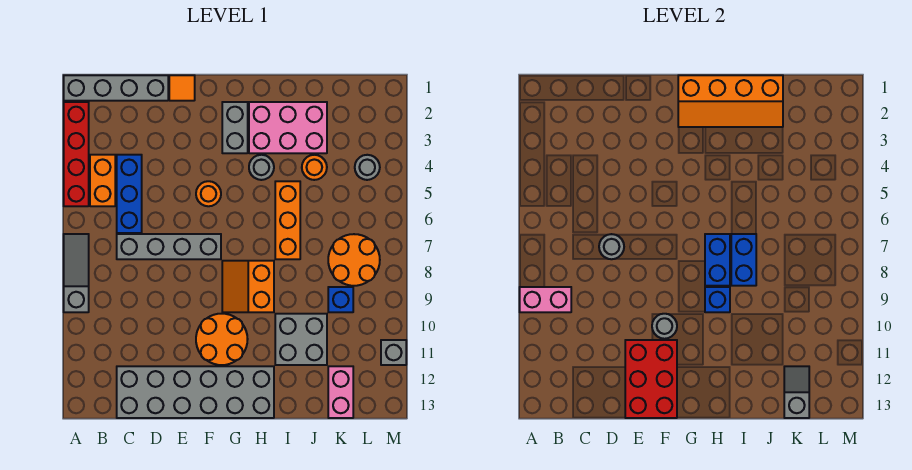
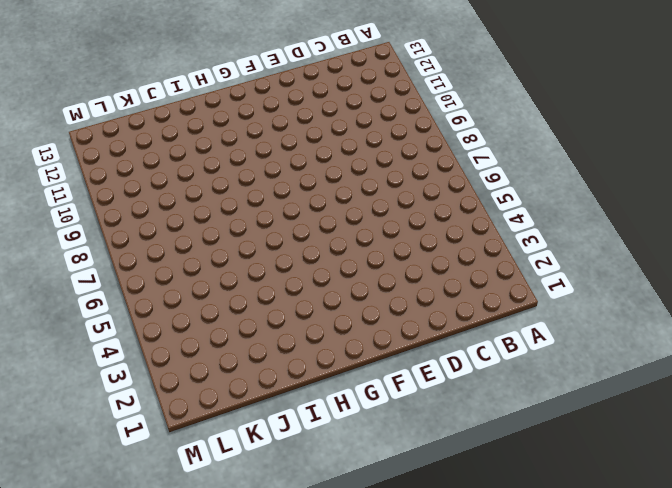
none -> grey 1x4 brick [64,75,168,101]
none -> red 1x4 brick [64,102,89,206]
none -> grey 1x3 slope [64,234,89,312]
none -> orange 1x2 brick [90,155,115,206]

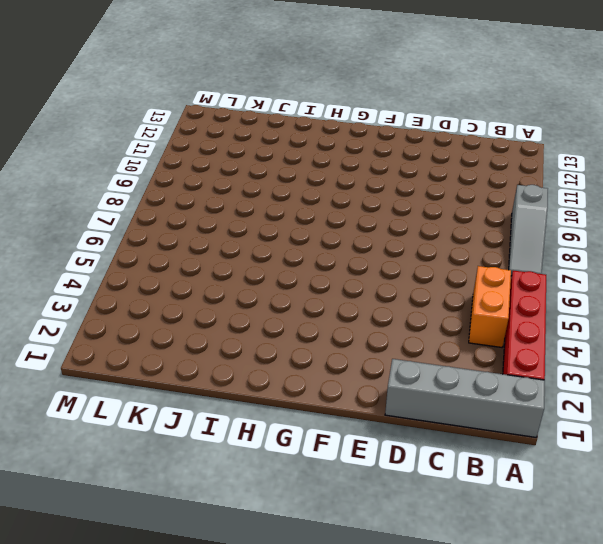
none -> blue 1x3 brick [117,155,142,233]
none -> grey 1x4 brick [117,234,221,259]
none -> grey 2x6 brick [117,366,274,418]
none -> orange 1x1 tile [169,75,195,101]

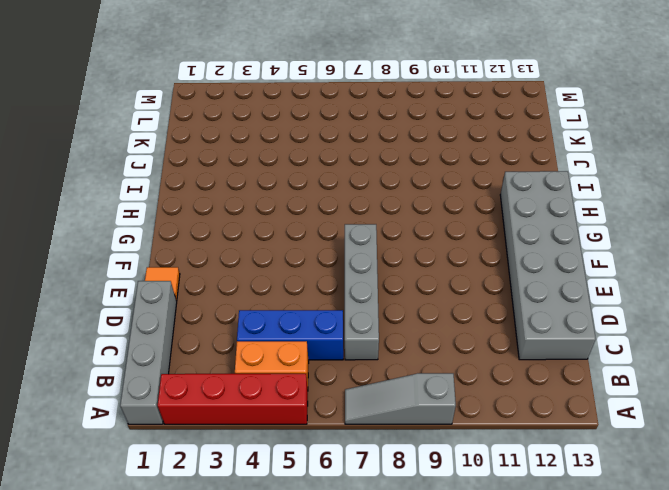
none -> orange 1x1 round brick [196,181,221,206]
none -> orange 2x2 round brick [196,314,248,365]
none -> grey 1x2 brick [222,102,248,153]
none -> orange 2x2 slope [222,261,274,312]

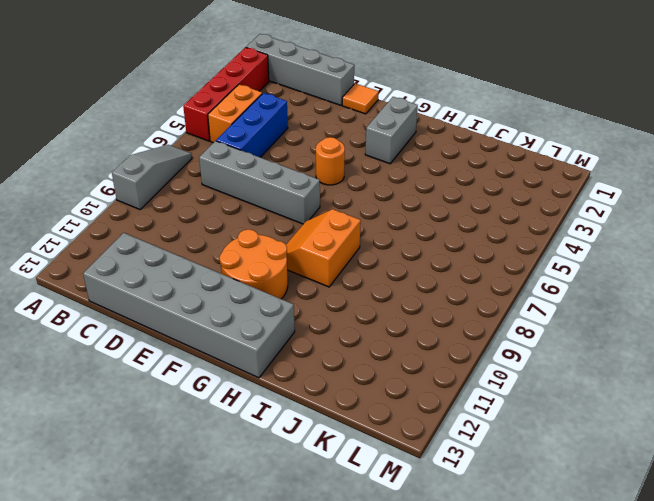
none -> pink 2x3 brick [249,102,327,153]
none -> grey 1x1 round brick [249,155,274,180]
none -> orange 1x3 brick [275,181,300,259]
none -> grey 2x2 brick [275,314,327,365]

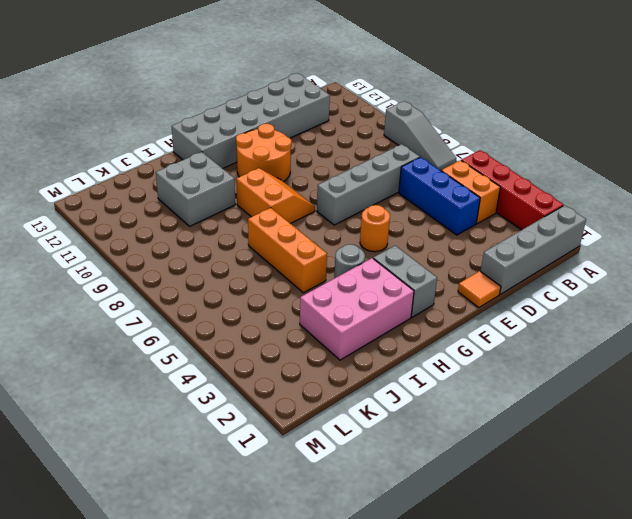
none -> orange 1x1 round brick [302,155,327,180]
none -> orange 2x2 round brick [328,234,380,286]
none -> blue 1x1 brick [328,287,353,312]
none -> pink 1x2 brick [328,366,353,418]

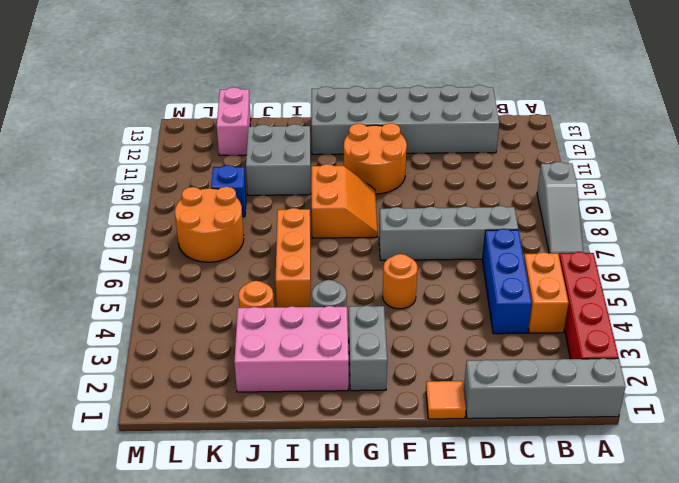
none -> grey 1x1 round brick [355,155,380,180]
none -> grey 1x1 brick [381,340,406,365]
none -> pink 1x2 brick [520,287,571,312]
none -> grey 1x1 round brick [599,234,624,259]

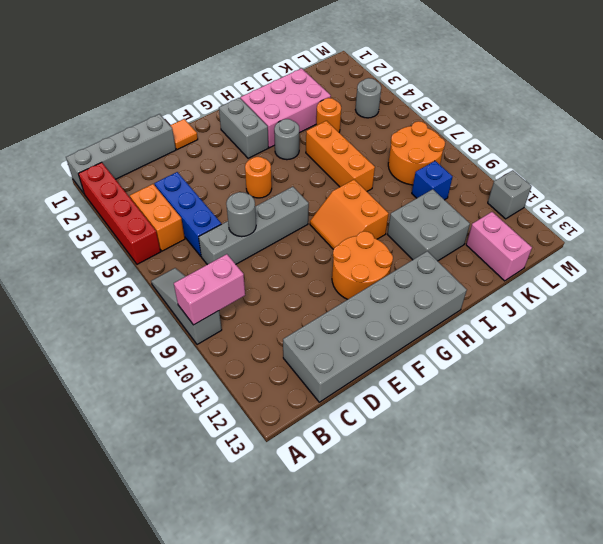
none -> red 2x3 brick [625,340,677,418]
none -> grey 1x1 round brick [652,314,677,339]
none -> orange 2x4 slope [678,75,783,127]
none -> blue 1x2 brick [705,234,730,286]

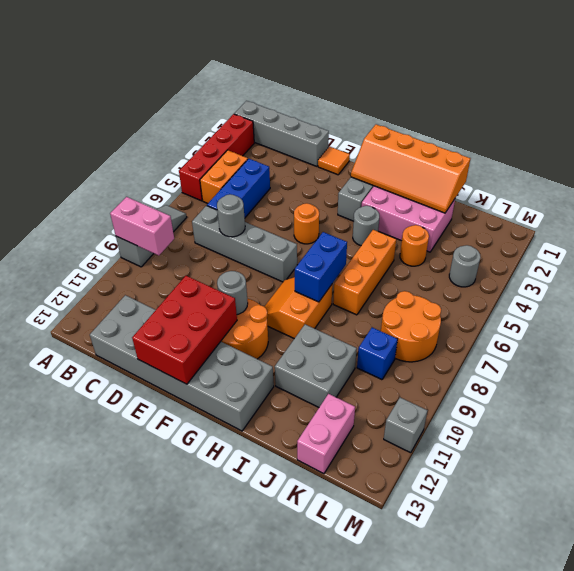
none -> blue 1x1 brick [705,287,730,312]
none -> blue 1x2 brick [731,234,756,286]
none -> grey 1x2 slope [784,366,809,418]

